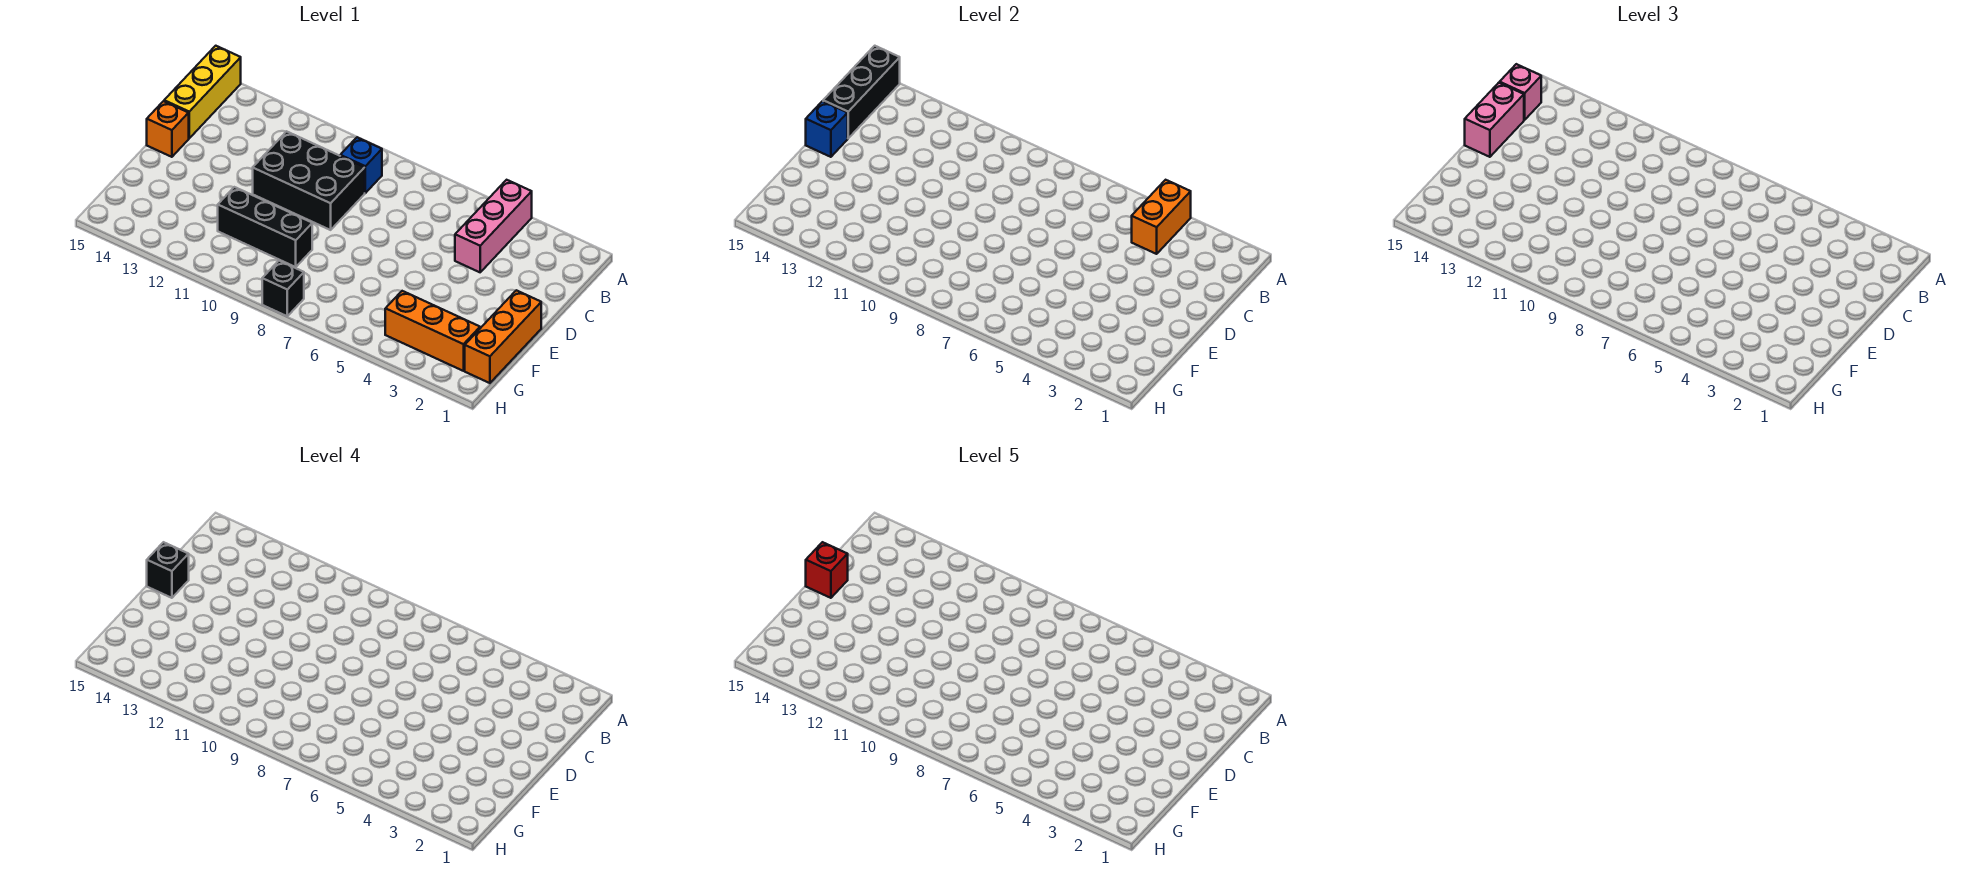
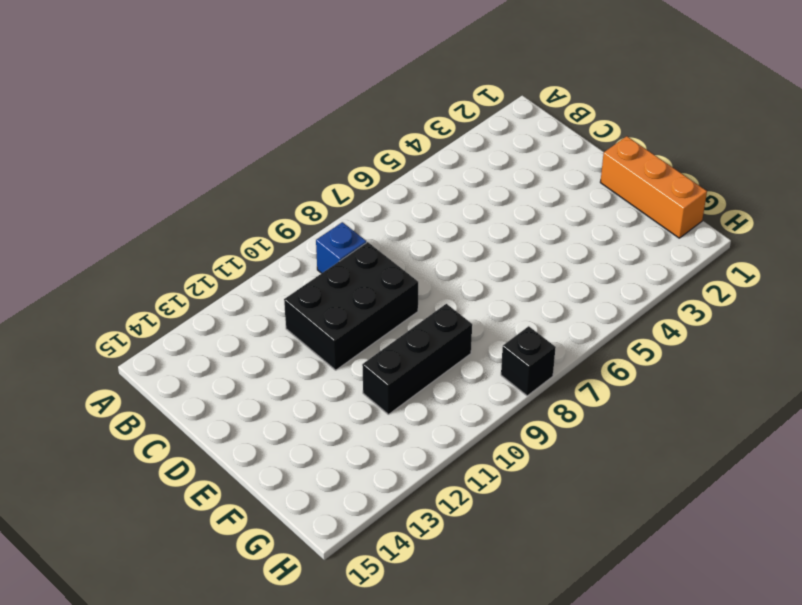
none -> pink 1x3 brick [455,180,532,272]
none -> yellow 1x3 brick [164,46,241,138]
none -> orange 1x1 brick [147,101,189,157]

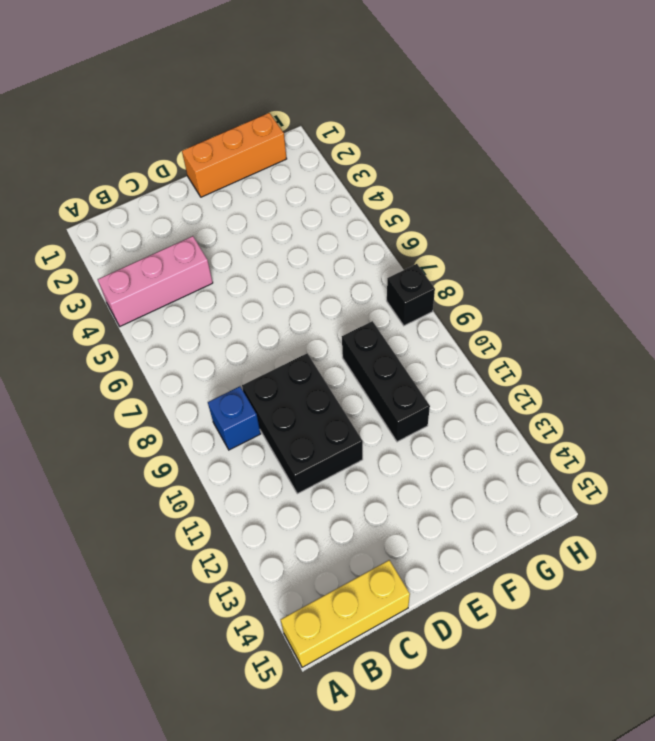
none -> orange 1x1 brick [147,101,189,157]
none -> orange 1x3 brick [385,291,480,371]
none -> orange 1x2 brick [1132,180,1191,254]

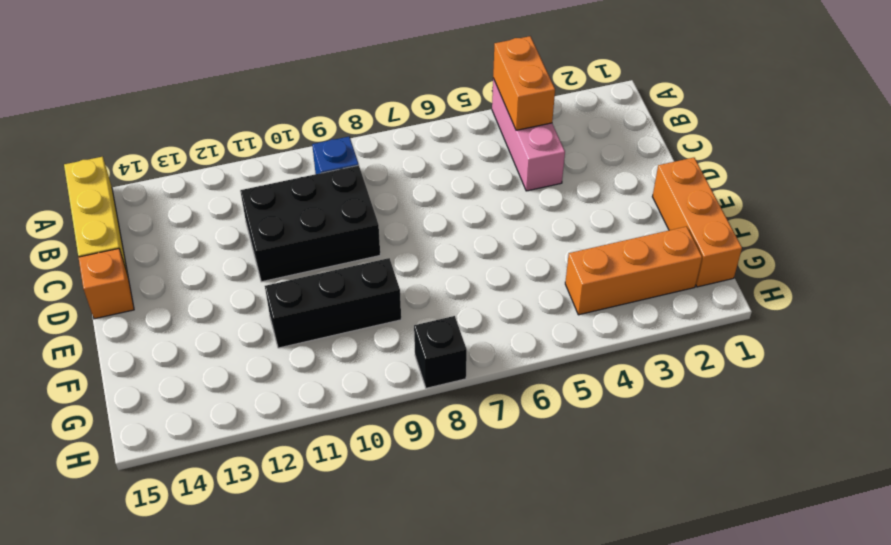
none -> black 1x3 brick [823,46,900,138]
none -> blue 1x1 brick [806,101,848,157]
none -> pink 1x1 brick [1500,64,1541,120]

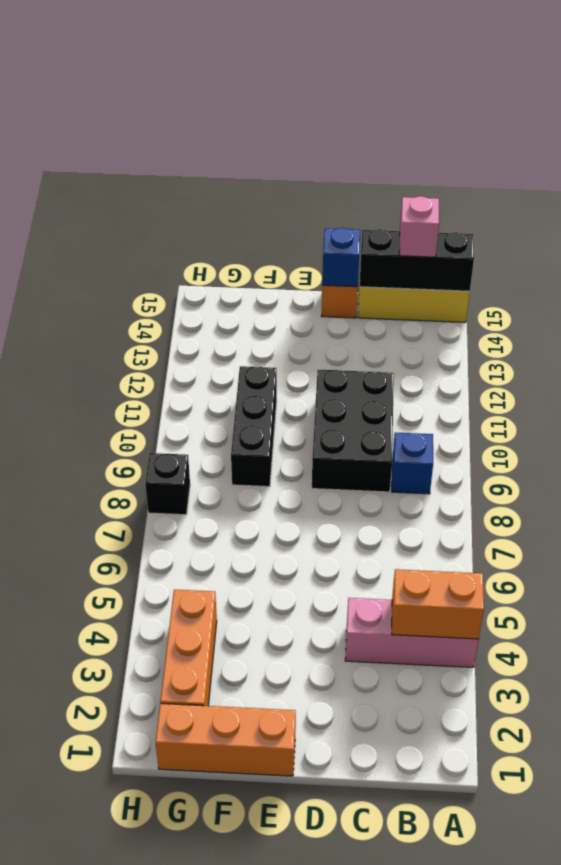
none -> pink 1x2 brick [1465,83,1524,157]
none -> black 1x1 brick [147,542,189,598]
none -> red 1x1 brick [806,542,848,598]

